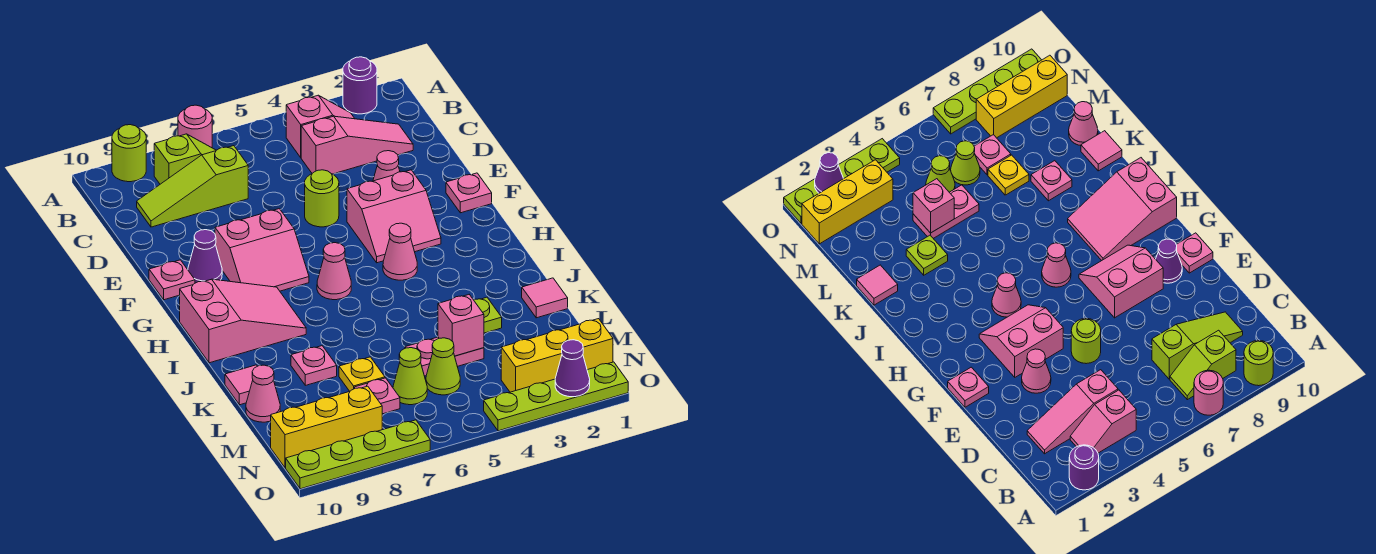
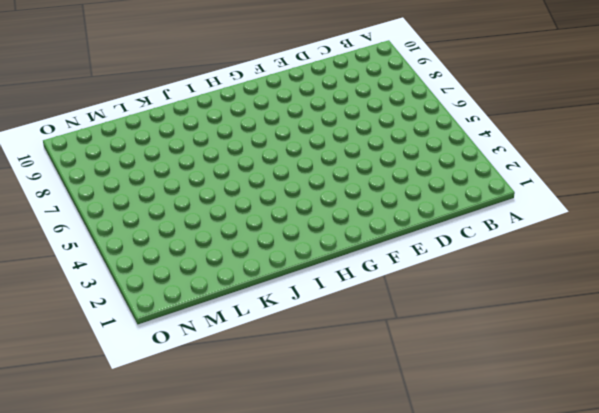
none -> purple 1x1 round brick [343,57,377,114]
none -> pink 1x1 round brick [178,105,212,148]
none -> lime 1x1 round brick [112,125,146,182]
none -> pink 1x2 slope [286,95,355,157]

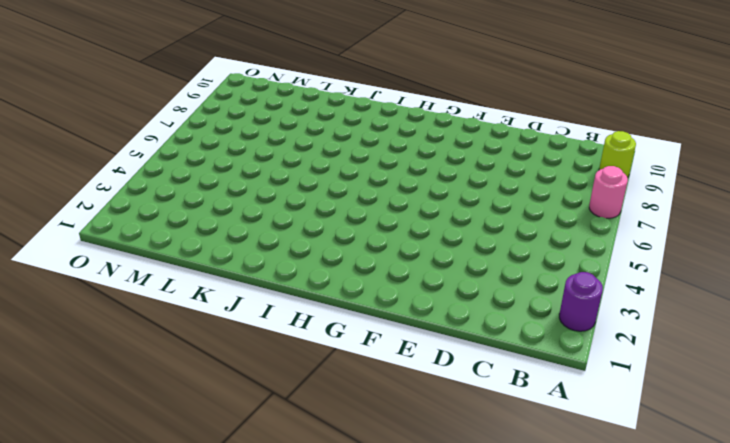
none -> pink 1x2 slope [286,95,355,157]
none -> lime 1x2 slope [154,134,216,184]
none -> pink 1x3 slope [301,116,413,174]
none -> lime 1x3 slope [137,146,248,227]

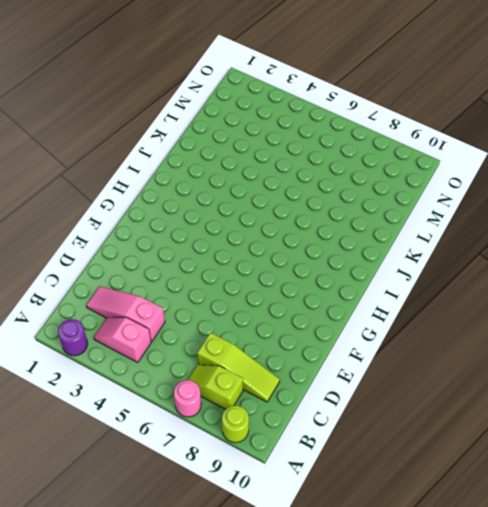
none -> pink 1x1 cone [373,151,400,181]
none -> lime 1x1 round brick [305,170,339,227]
none -> pink 1x1 plate [446,173,492,213]
none -> pink 2x2 slope [347,170,441,263]

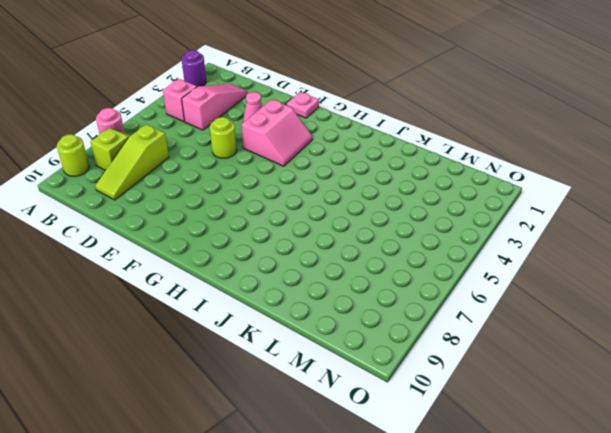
none -> pink 2x2 slope [215,209,309,291]
none -> purple 1x1 cone [188,230,222,283]
none -> pink 1x1 plate [149,260,195,300]
none -> pink 1x1 cone [383,223,417,280]

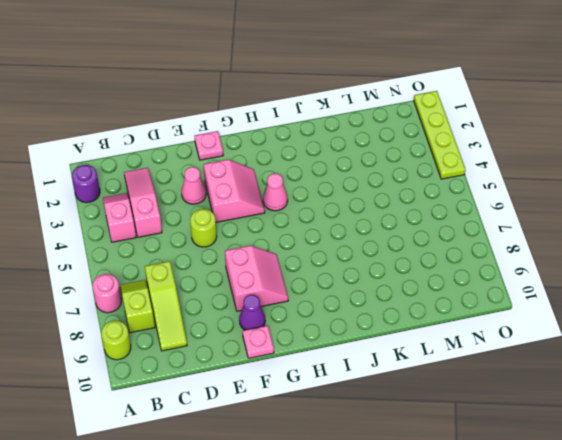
none -> pink 1x1 cone [317,243,351,300]
none -> pink 2x3 slope [180,279,306,363]
none -> pink 1x1 tile [522,278,568,318]
none -> lime 1x1 plate [474,297,502,333]

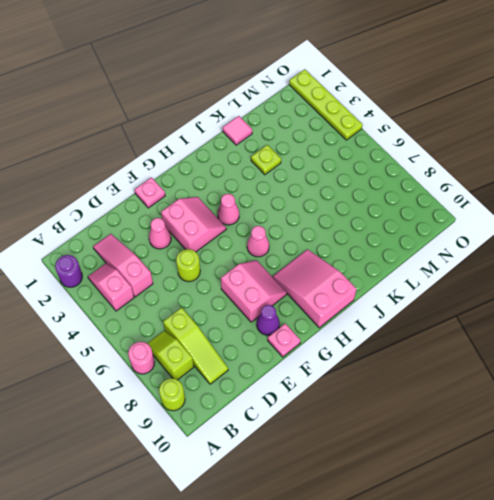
none -> pink 1x1 plate [291,346,337,385]
none -> pink 1x1 tile [225,365,257,405]
none -> pink 1x2 plate [405,337,484,376]
none -> yellow 1x1 plate [339,357,385,391]

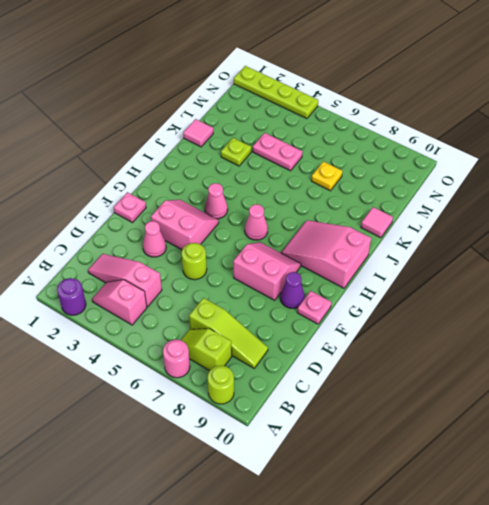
none -> pink 1x1 plate [291,346,337,385]
none -> pink 1x1 cone [246,365,280,422]
none -> lime 1x1 cone [426,338,460,395]
none -> lime 1x1 cone [393,348,427,405]

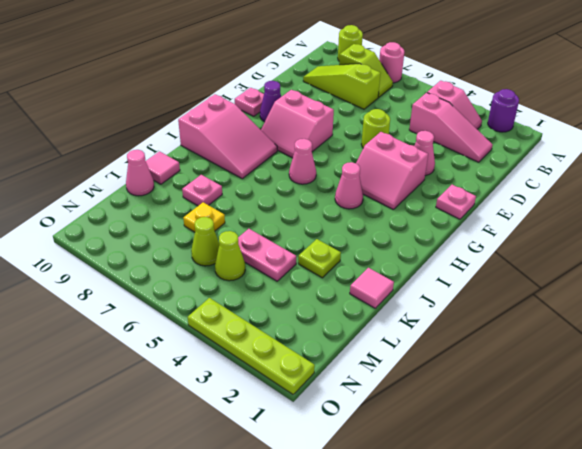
none -> pink 1x1 plate [354,378,400,414]
none -> yellow 1x3 brick [501,319,613,392]
none -> yellow 1x3 brick [271,386,382,468]
none -> lime 1x4 plate [286,420,430,489]

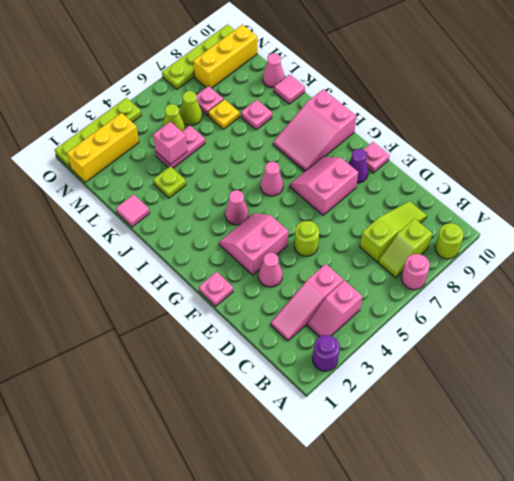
none -> purple 1x1 cone [555,340,590,397]

